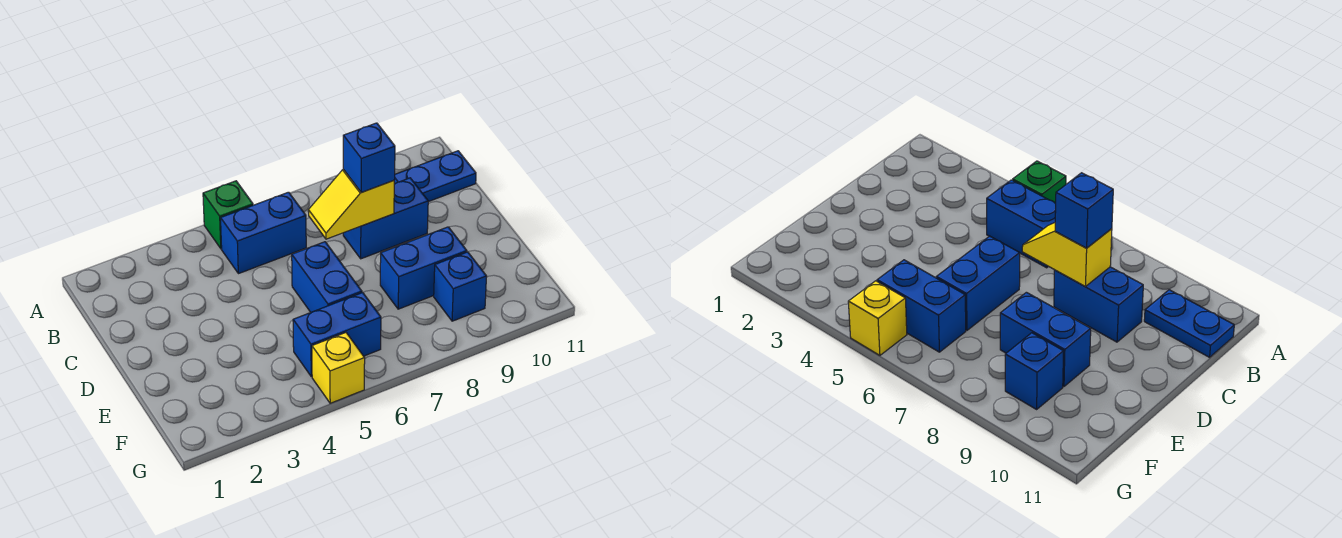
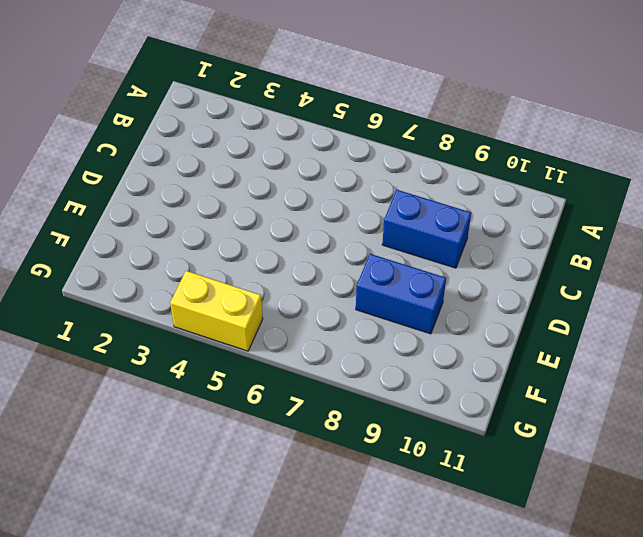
yellow 1x2 brick [170,271,263,351] -> yellow 1x1 brick [312,333,365,403]
none -> green 1x1 brick [203,181,253,249]
none -> blue 1x2 brick [221,192,306,274]

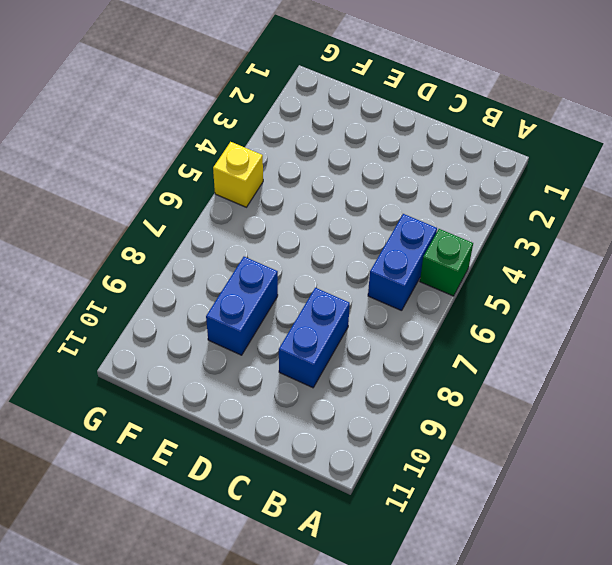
none -> blue 1x2 plate [394,151,476,202]
none -> blue 1x2 brick [292,242,362,312]

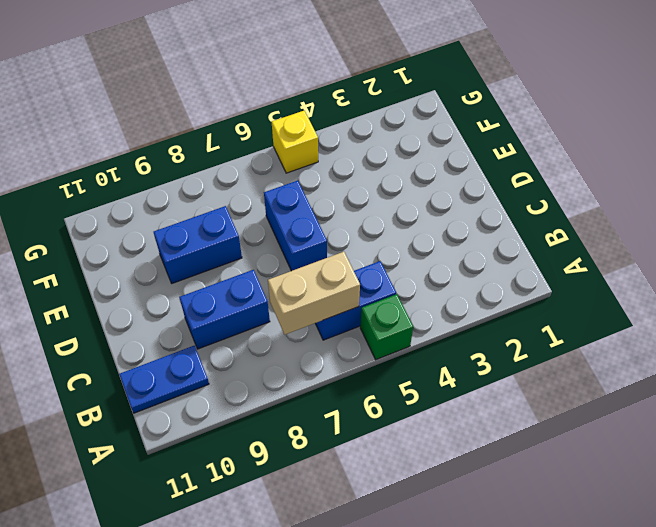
tan 1x2 brick [268,252,360,335] -> none
none -> blue 1x2 brick [293,292,381,377]
none -> blue 1x1 brick [434,252,487,321]

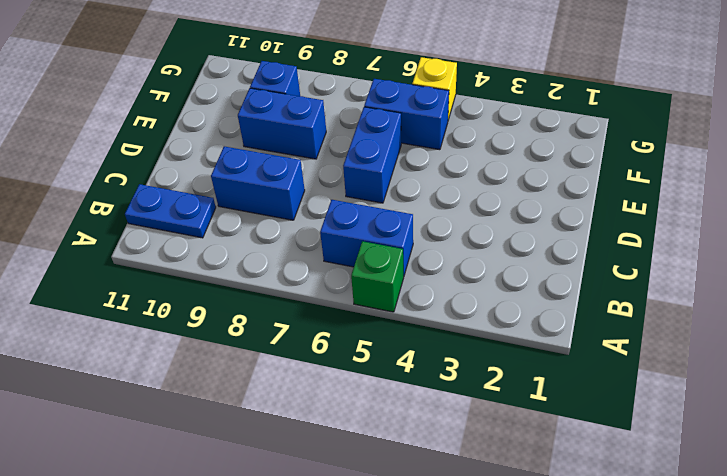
none -> yellow 1x2 slope [308,169,394,239]
none -> blue 1x1 brick [343,123,395,192]

